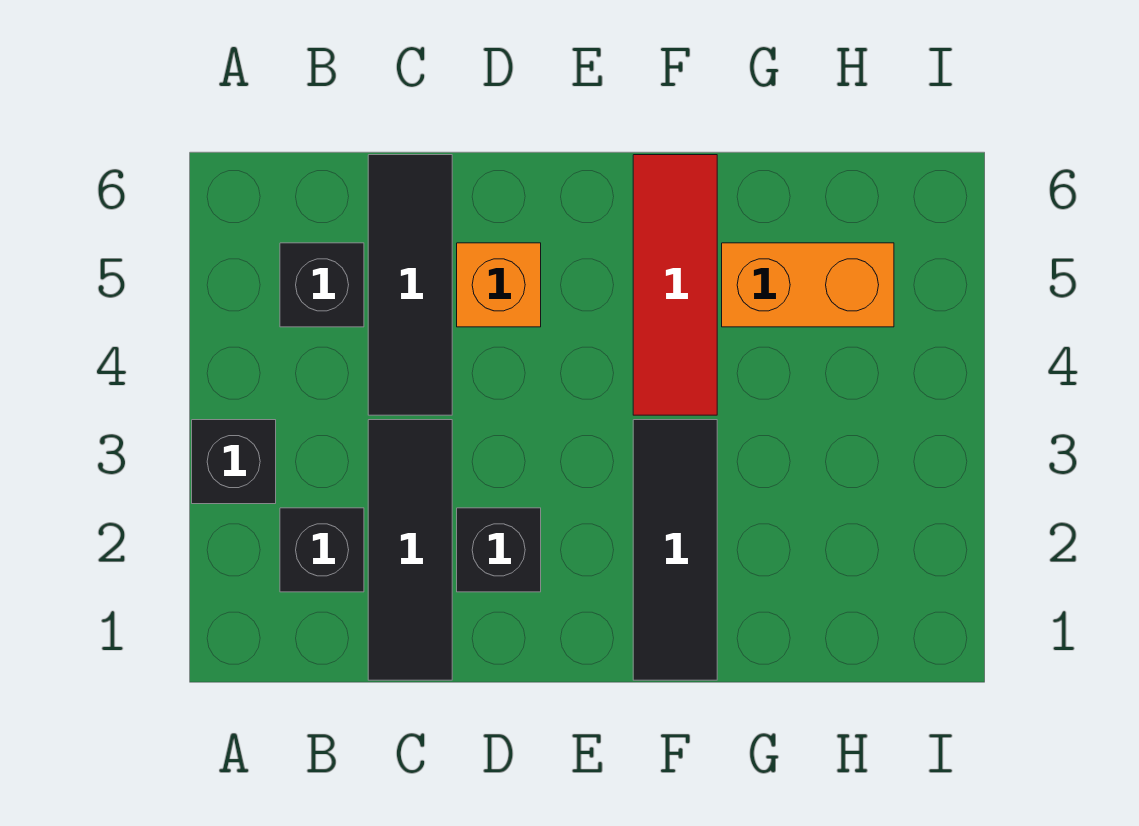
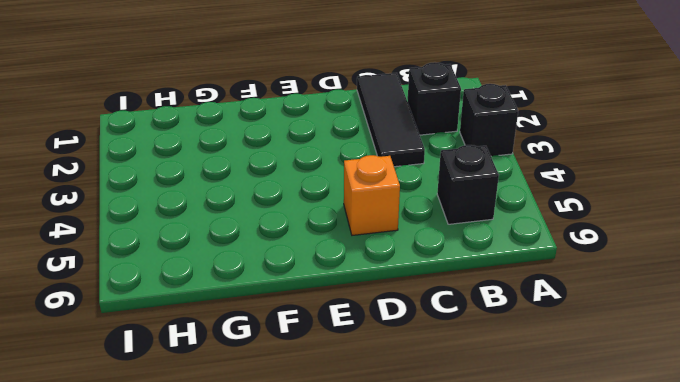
none -> black 1x3 tile [368,155,452,415]
none -> black 1x1 brick [457,508,541,592]

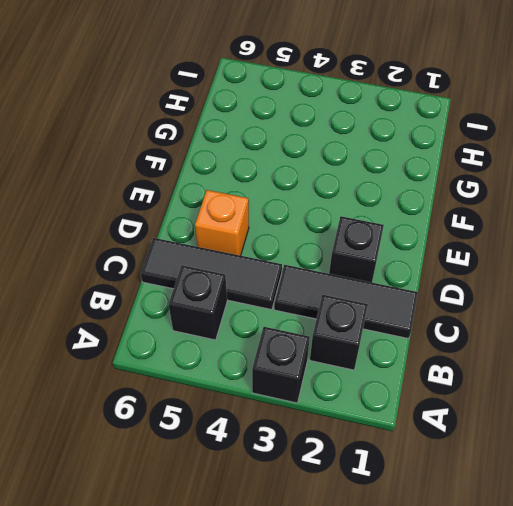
none -> black 1x3 tile [633,420,717,680]
none -> red 1x3 tile [633,155,717,415]

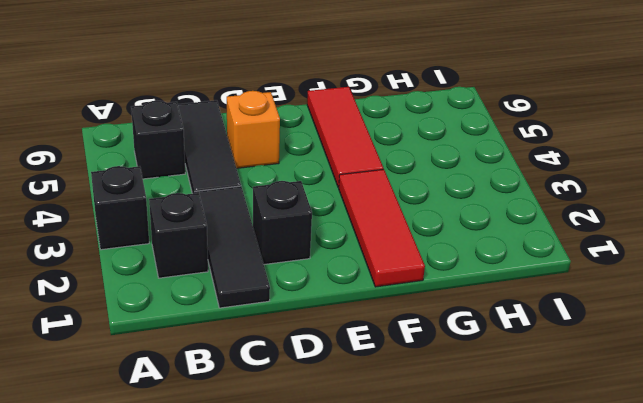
red 1x3 tile [339,169,425,287] -> black 1x3 tile [633,420,717,680]
none -> orange 1x2 brick [722,243,894,327]

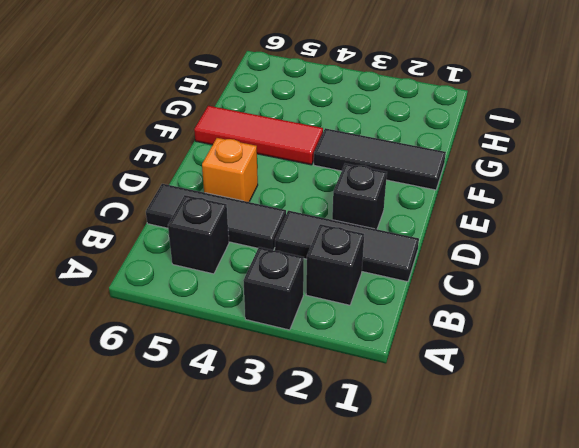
none -> orange 1x2 brick [722,243,894,327]

